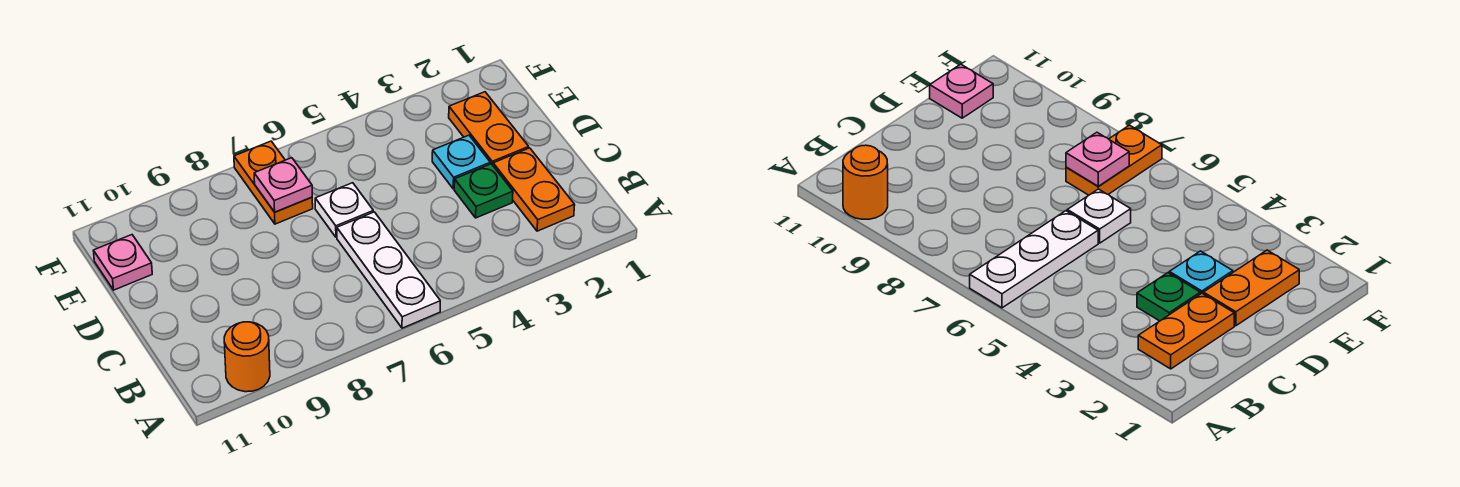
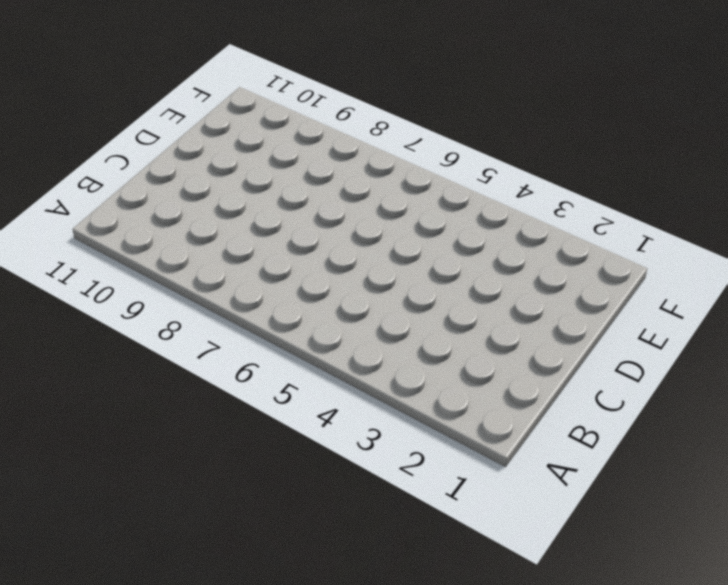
none -> white 1x3 plate [337,212,440,328]
none -> orange 1x1 round brick [224,322,270,392]

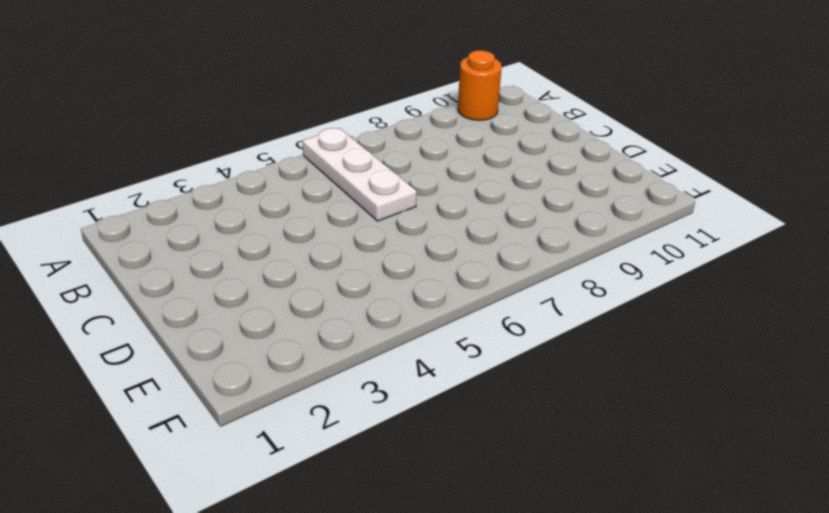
none -> orange 1x2 plate [493,148,575,231]
none -> green 1x1 plate [454,164,513,218]

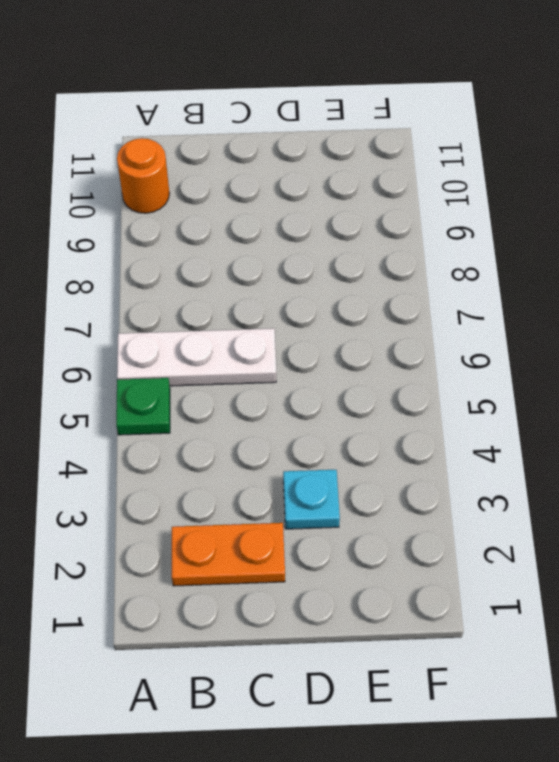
green 1x1 plate [116,378,170,435] -> green 1x1 plate moved to [454,164,513,218]
none -> orange 1x2 plate [449,92,529,165]
none -> white 1x1 plate [315,183,373,237]

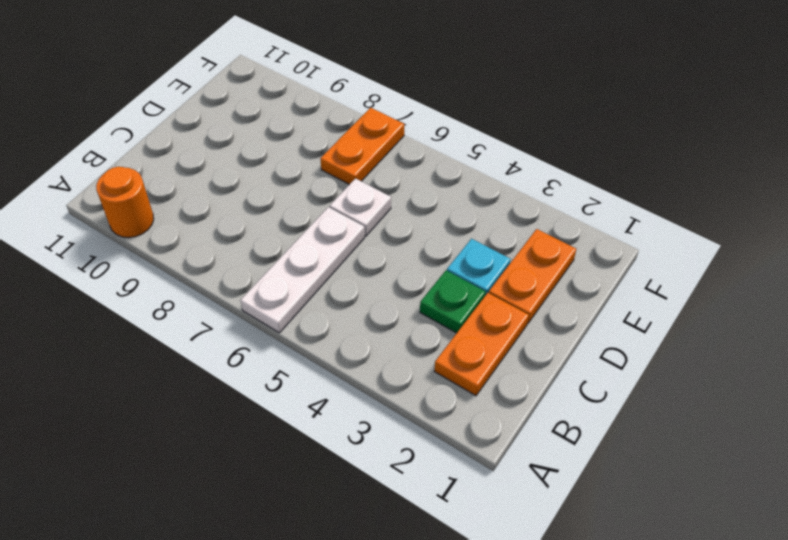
none -> pink 1x1 plate [93,235,152,290]
none -> pink 1x1 plate [254,158,312,212]

